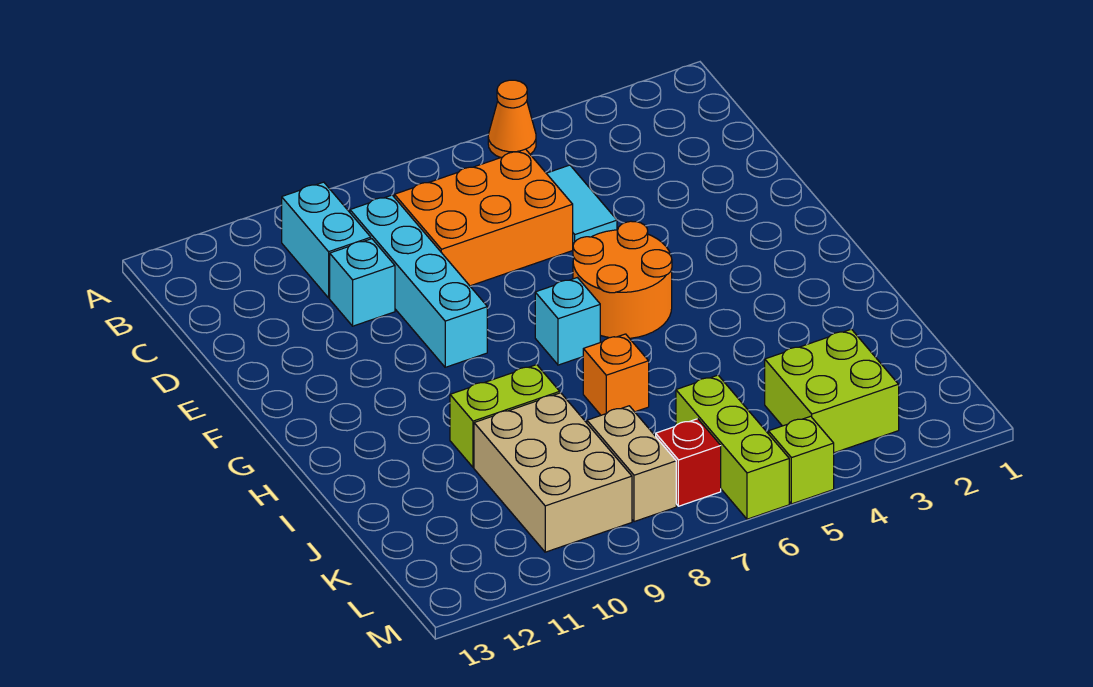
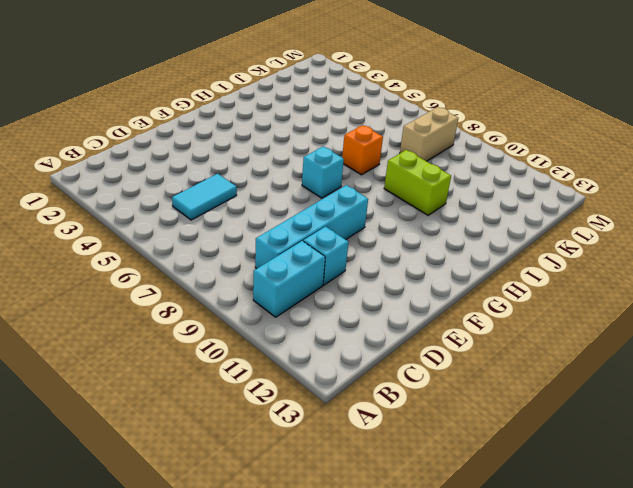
none -> orange 1x1 cone [488,80,536,158]
none -> orange 2x3 brick [394,149,573,286]
none -> orange 2x2 round brick [573,221,672,338]

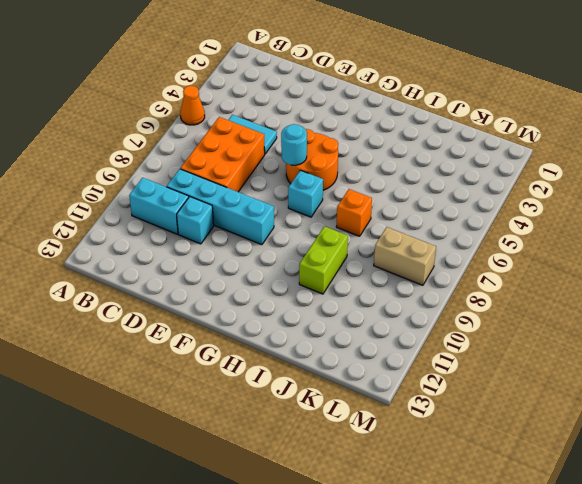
cyan 1x1 round brick [281,124,307,165] -> none
none -> tan 2x3 brick [474,393,632,552]
none -> lime 2x2 brick [765,329,899,453]
none -> lime 1x3 brick [676,375,789,519]

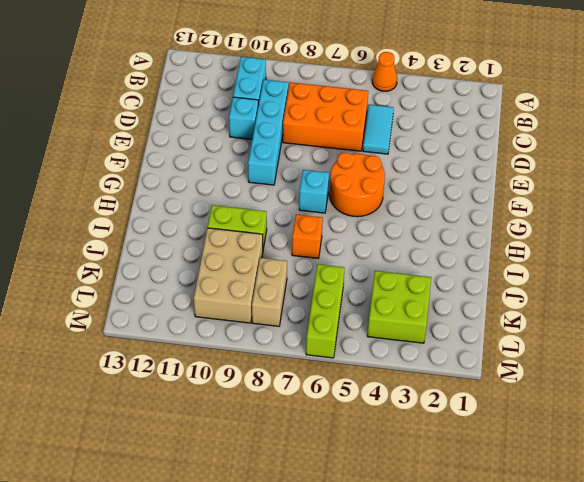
none -> red 1x1 brick [656,419,721,506]
none -> lime 1x1 brick [769,416,834,504]

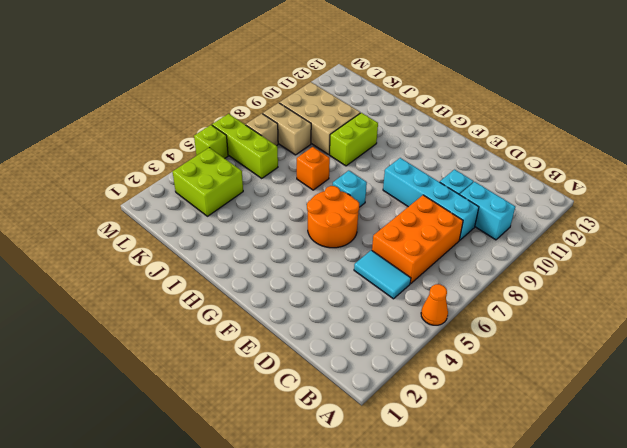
tan 1x1 brick [245,114,278,146] -> red 1x1 brick [656,419,721,506]

